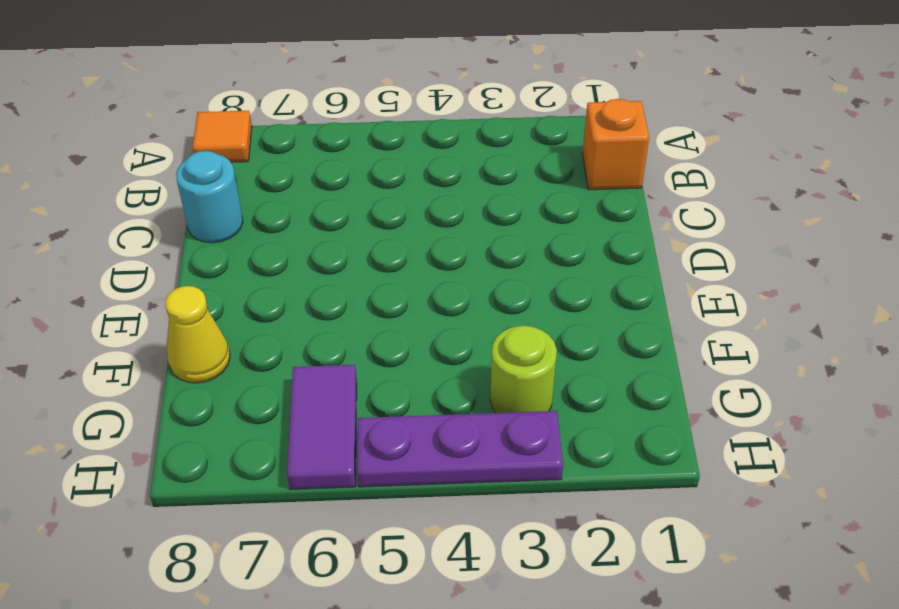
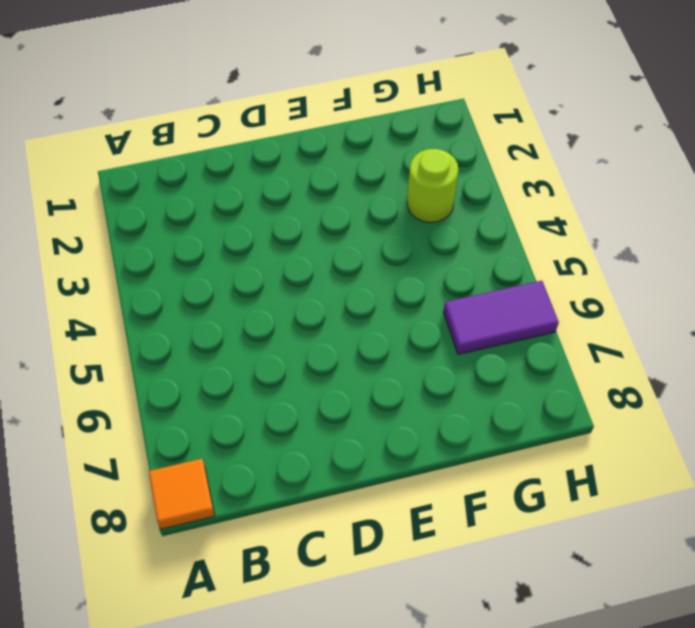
none -> orange 1x1 brick [582,99,649,190]
none -> cyan 1x1 round brick [176,151,243,243]

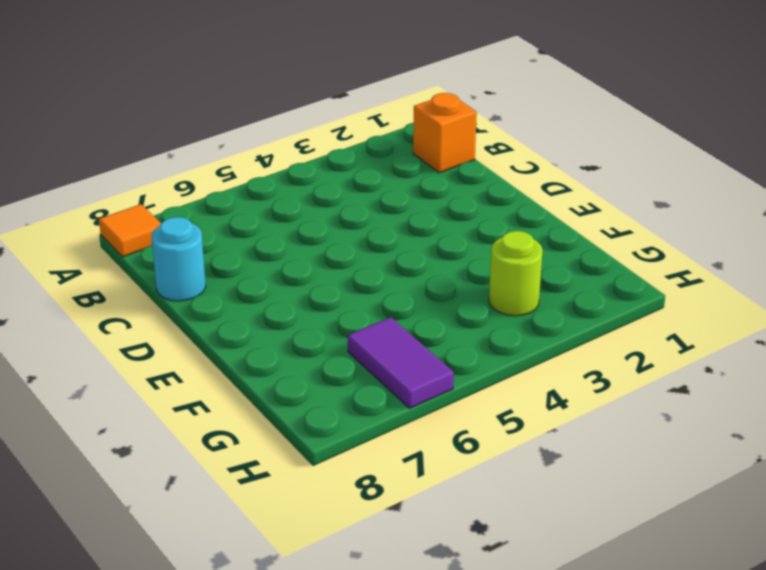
none -> yellow 1x1 cone [165,286,230,383]
none -> purple 1x3 plate [357,411,563,487]

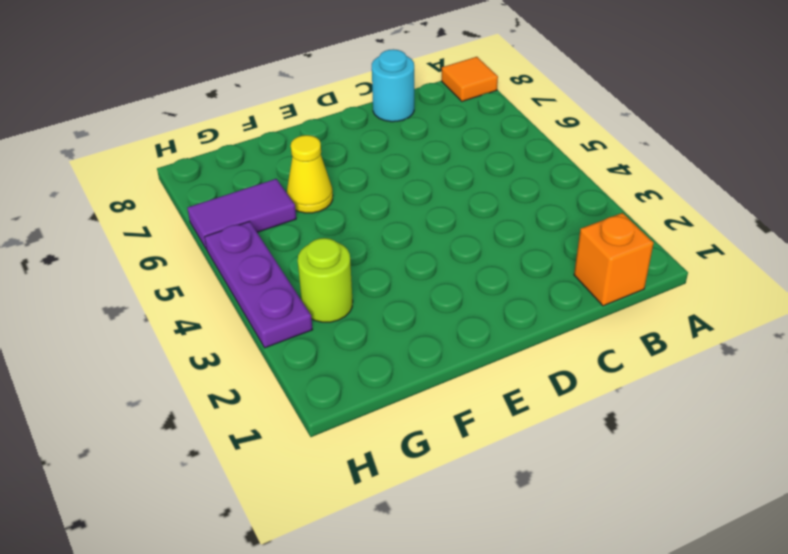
yellow 1x1 cone [287,135,333,213] -> yellow 1x1 cone moved to [165,286,230,383]

